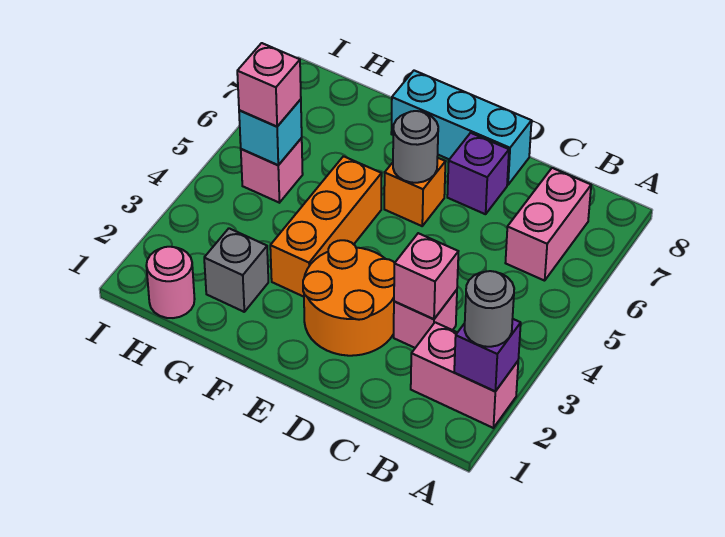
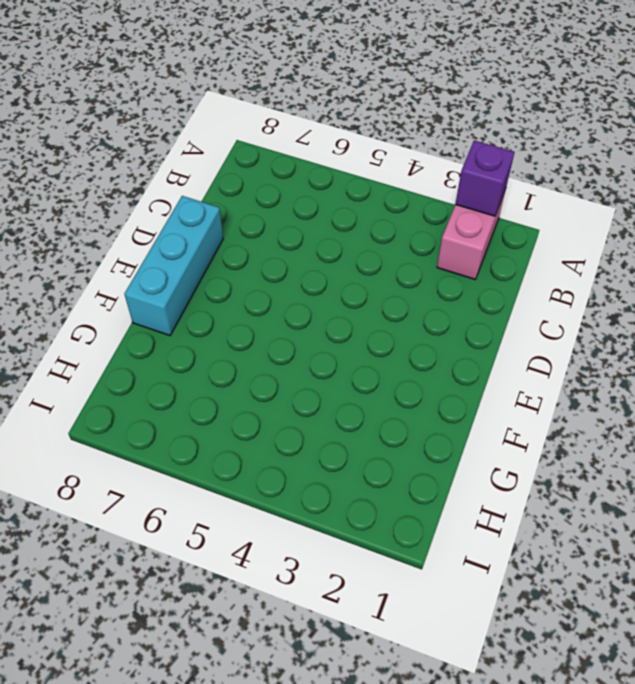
none -> pink 1x2 brick [506,168,591,281]
none -> pink 1x1 brick [394,290,457,348]
none -> orange 2x2 round brick [303,240,394,356]

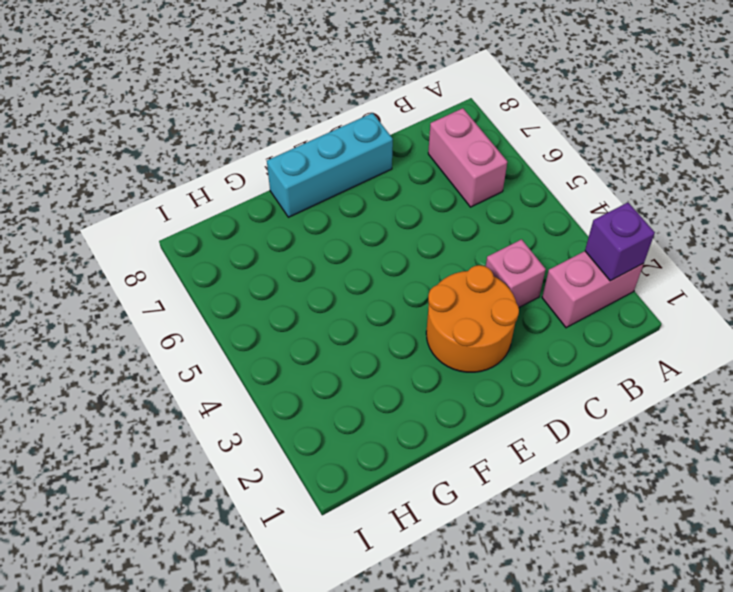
none -> purple 1x1 brick [447,133,509,214]
none -> orange 1x1 brick [384,158,445,226]
none -> orange 1x3 brick [270,156,382,297]

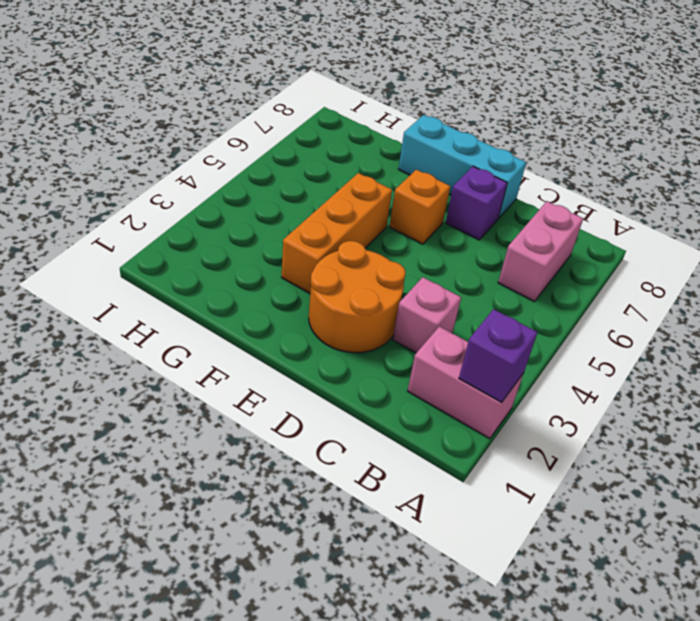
none -> grey 1x1 brick [204,228,268,312]
none -> pink 1x1 round brick [146,247,195,318]
none -> pink 1x1 brick [241,138,303,203]

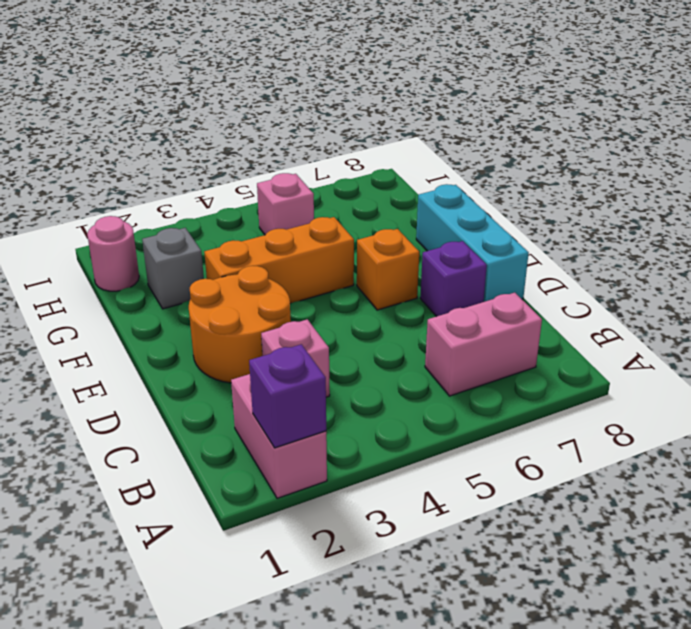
none -> pink 1x1 brick [394,233,458,319]
none -> grey 1x1 round brick [393,111,438,183]
none -> cyan 1x1 brick [239,99,302,165]

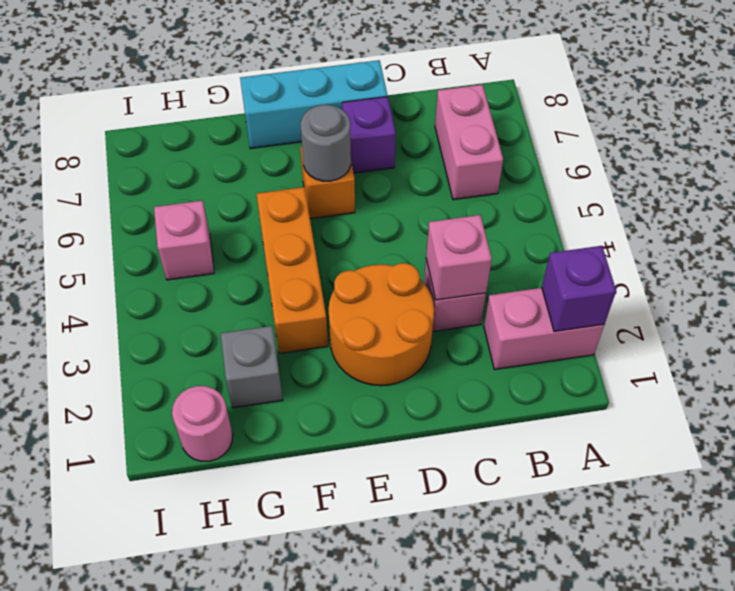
none -> cyan 1x1 brick [239,99,302,165]
none -> grey 1x1 round brick [464,271,514,347]
none -> pink 1x1 brick [237,43,301,127]

